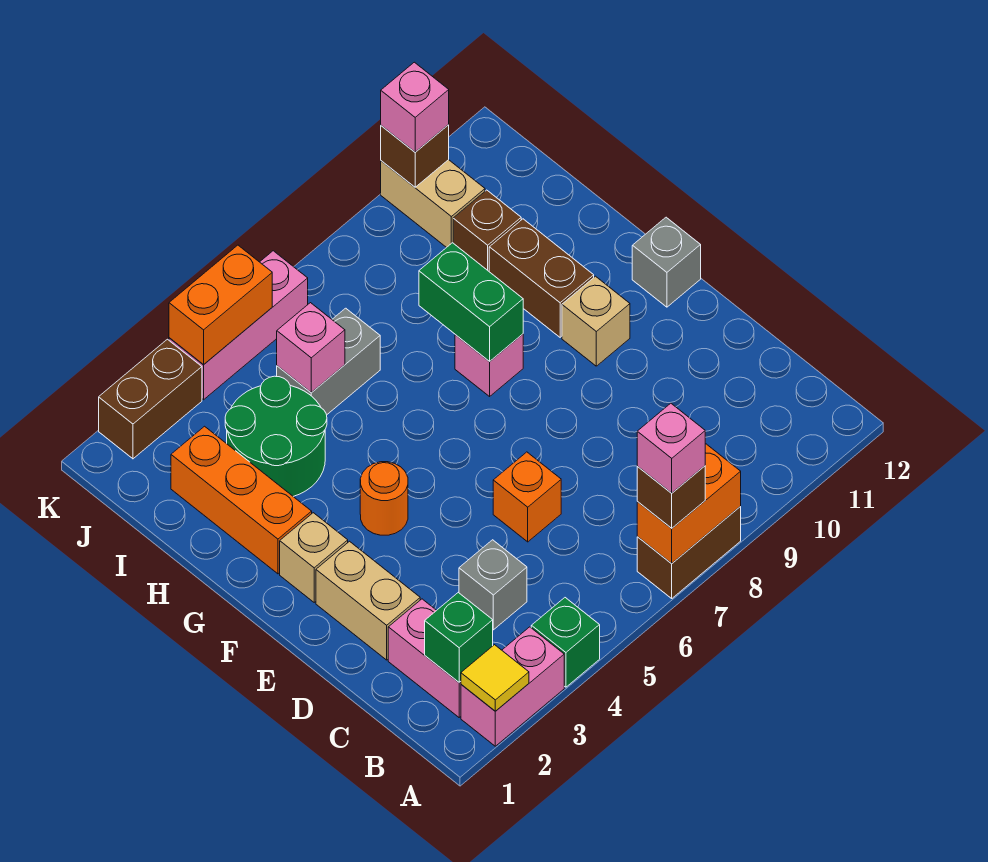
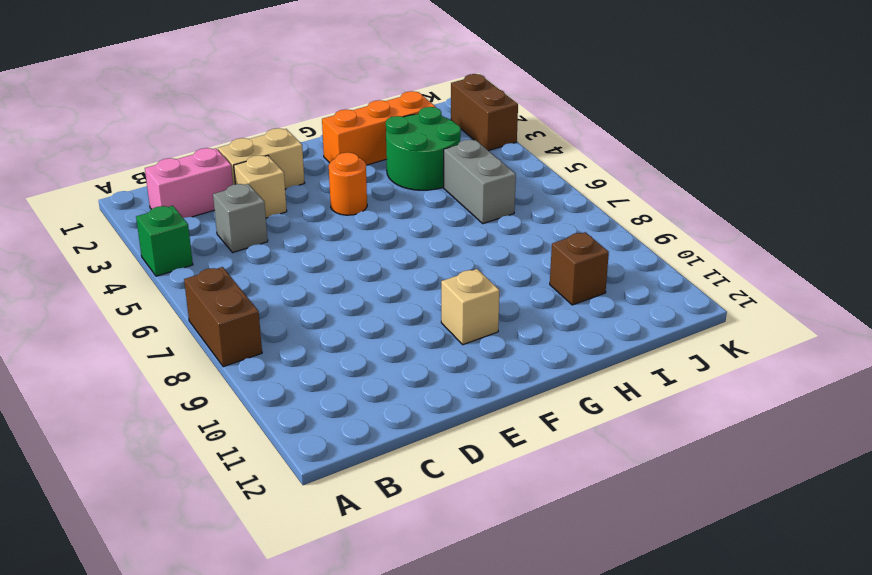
tan 1x1 brick [234,155,287,218] -> tan 1x1 brick moved to [280,513,348,602]
none -> pink 1x2 brick [461,627,564,746]
none -> orange 1x1 brick [493,452,561,542]
none -> grey 1x1 brick [632,217,701,307]
none -> pink 1x1 brick [455,334,523,396]

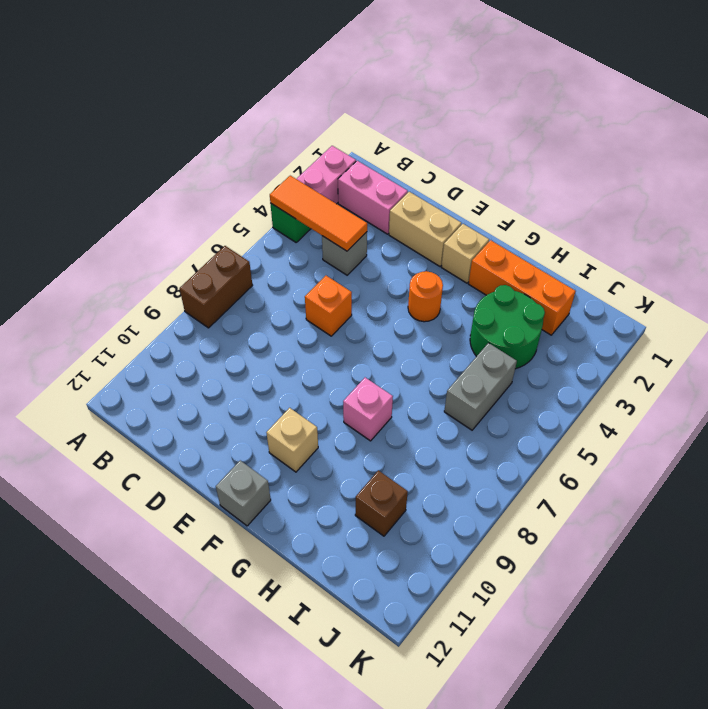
orange 1x3 tile [270,176,367,251] -> none
none -> brown 1x2 brick [489,219,594,337]
none -> tan 1x2 brick [381,160,485,248]
none -> brown 1x2 brick [99,339,202,459]
none -> pink 1x3 brick [169,251,308,400]

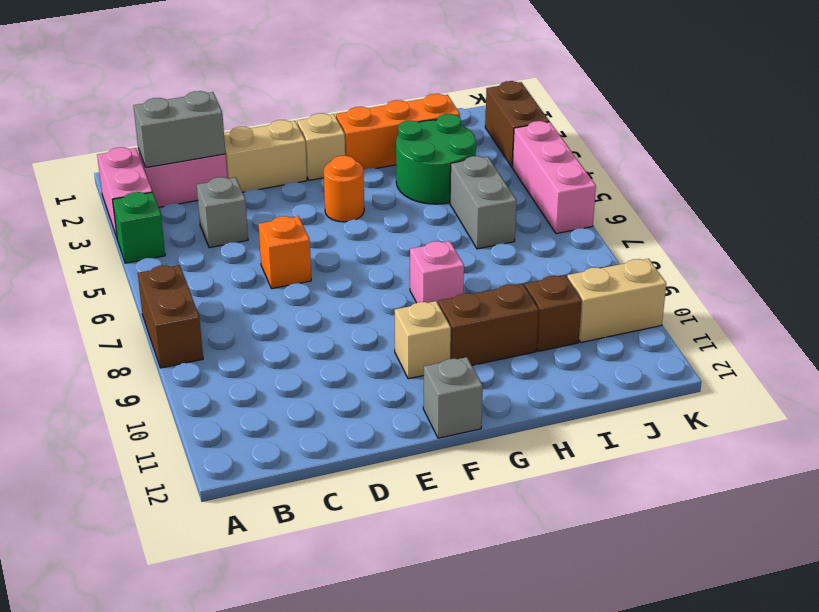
grey 1x2 brick [133,91,225,168] -> green 1x1 brick [425,593,493,682]
none -> yellow 1x1 tile [461,645,529,711]
none -> orange 1x2 brick [637,444,741,563]
none -> green 1x2 brick [419,243,523,362]
none -> pink 1x1 brick [277,303,345,393]

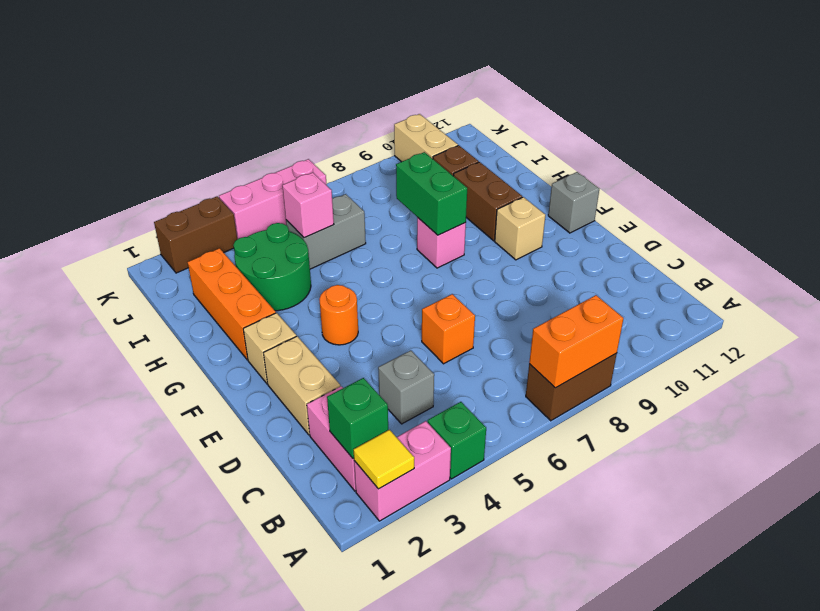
none -> orange 1x2 brick [169,245,272,364]
none -> brown 1x1 brick [381,125,449,187]
none -> brown 1x1 brick [637,466,705,528]
none -> pink 1x1 brick [381,62,449,152]

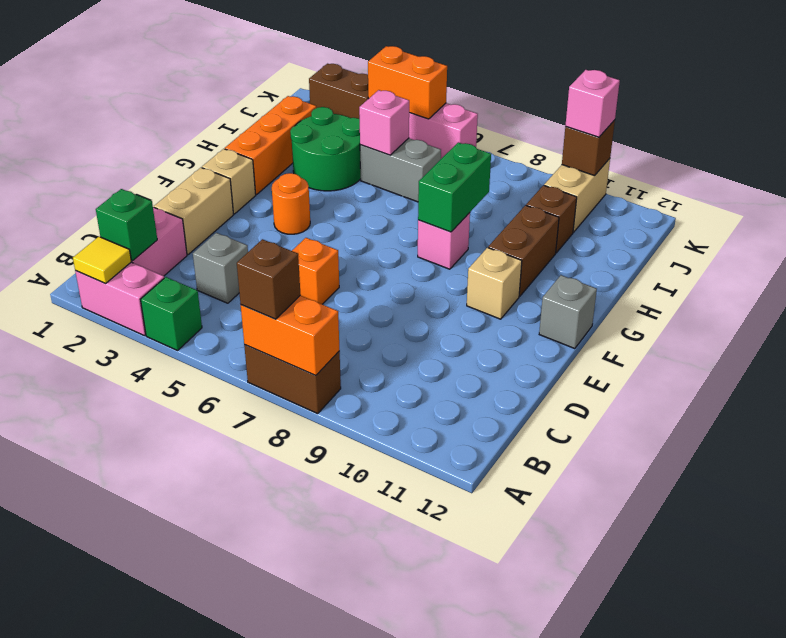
none -> pink 1x1 brick [637,403,705,493]

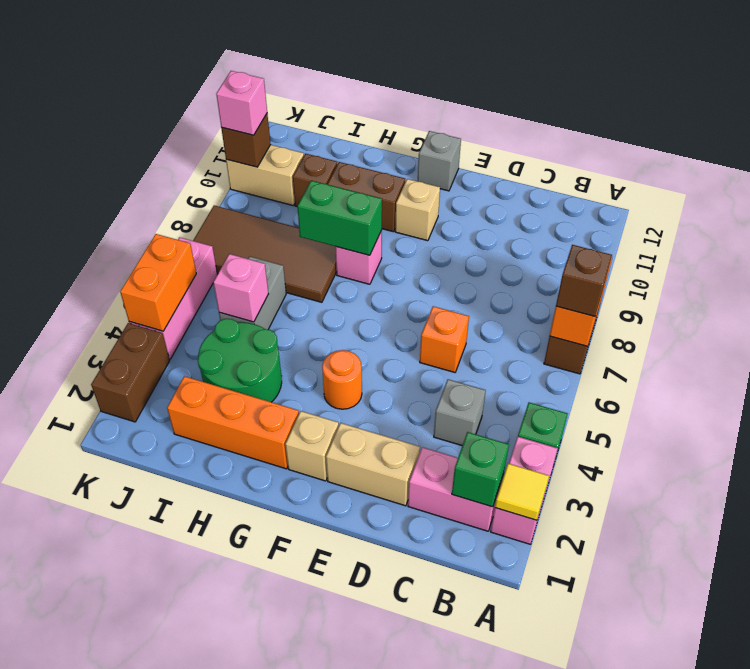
brown 2x4 tile [193,206,337,302] -> none
none -> pink 1x1 brick [637,403,705,493]

